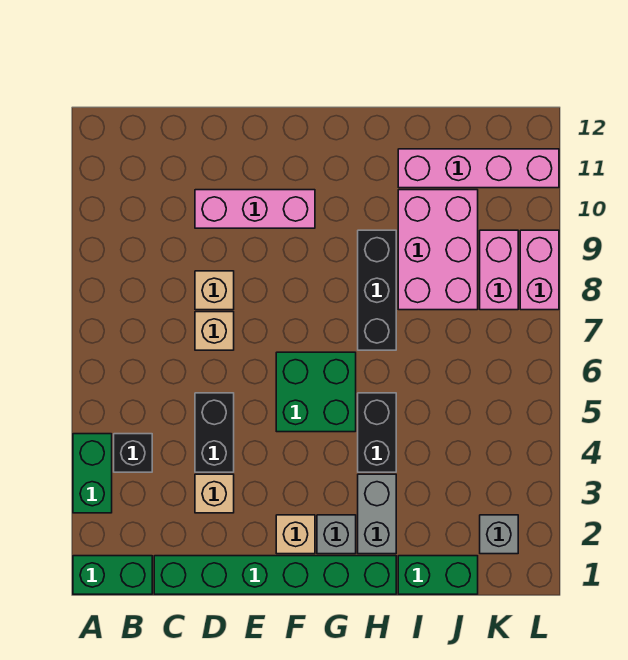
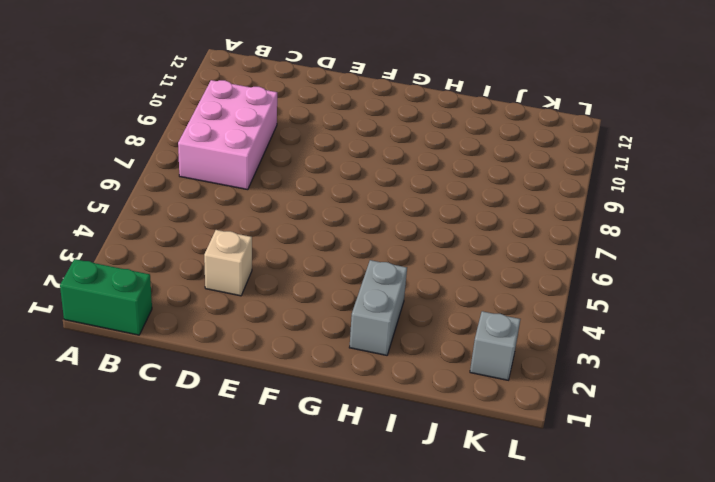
pink 2x3 brick [178,80,277,190] -> pink 2x3 brick moved to [398,190,478,310]
none -> green 1x2 brick [73,434,112,513]
none -> black 1x1 brick [114,434,152,472]
none -> green 1x6 brick [154,556,396,594]

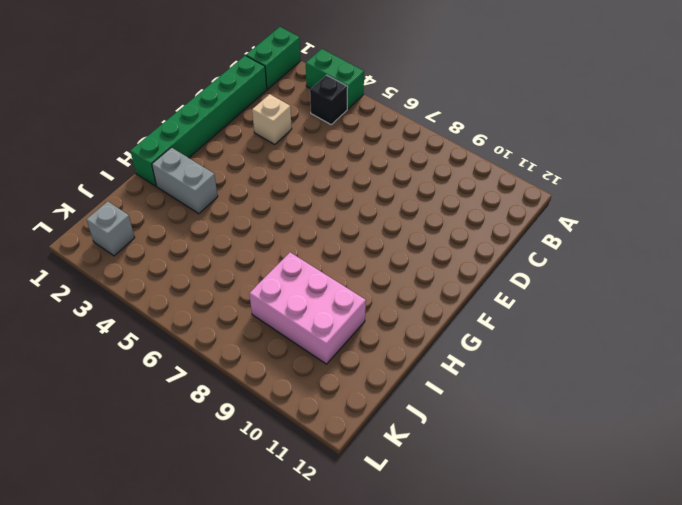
none -> black 1x2 brick [195,393,234,472]
none -> tan 1x1 brick [195,312,234,350]
none -> tan 1x1 brick [195,271,234,310]

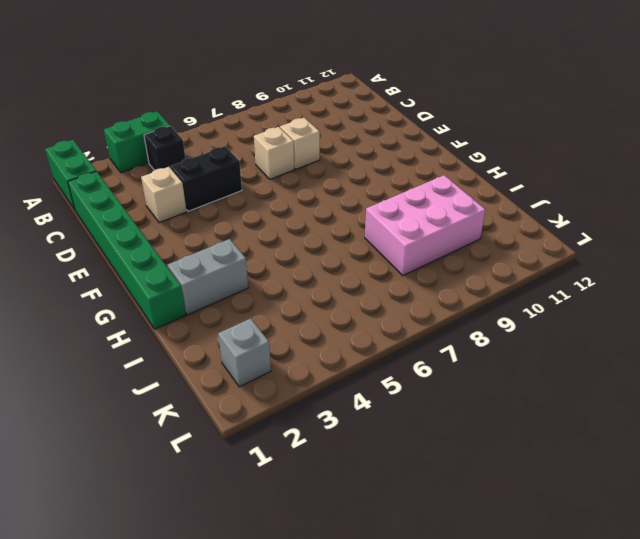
none -> pink 1x3 brick [195,190,315,228]
none -> tan 1x1 brick [276,515,315,554]
none -> green 2x2 brick [276,352,356,432]

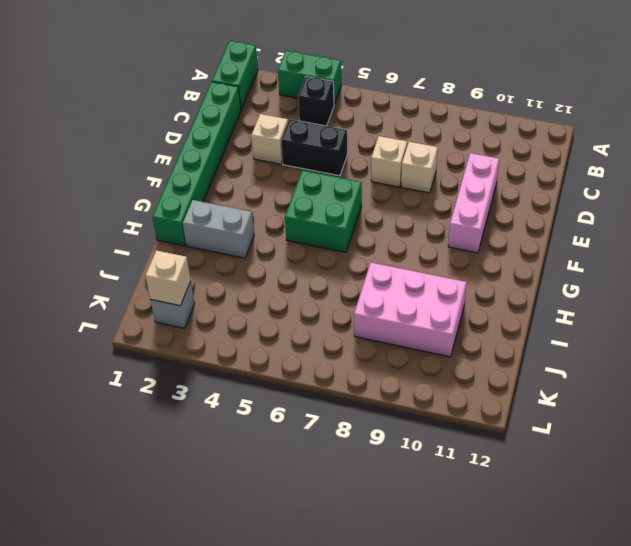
tan 1x1 brick [146,250,191,306] -> tan 1x1 brick moved to [276,515,315,554]
none -> grey 1x1 brick [317,515,356,554]
none -> black 1x2 brick [358,393,396,472]
none -> black 1x3 brick [358,230,396,350]

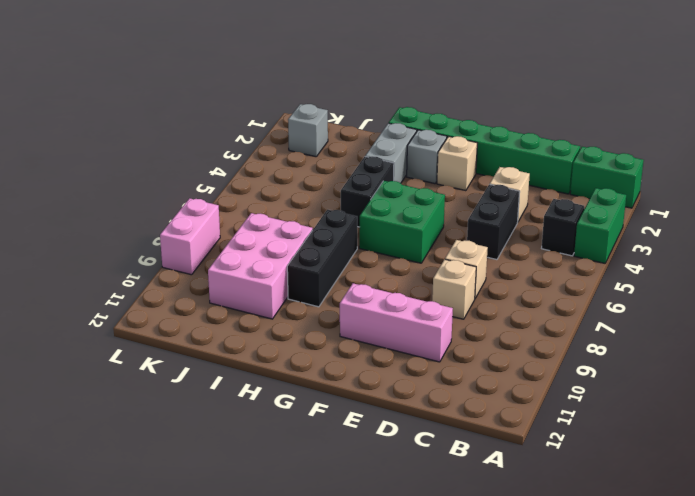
none -> green 1x2 brick [398,556,478,594]
none -> pink 1x4 brick [398,149,559,188]
none -> pink 1x2 brick [480,230,518,310]

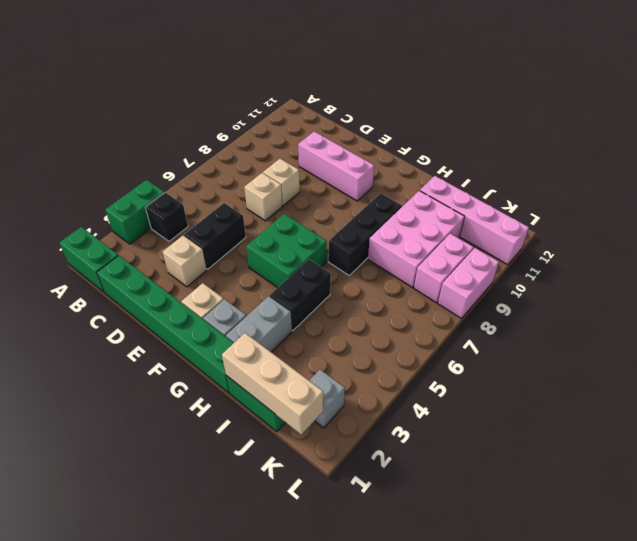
tan 1x3 brick [222,333,323,434] -> none

